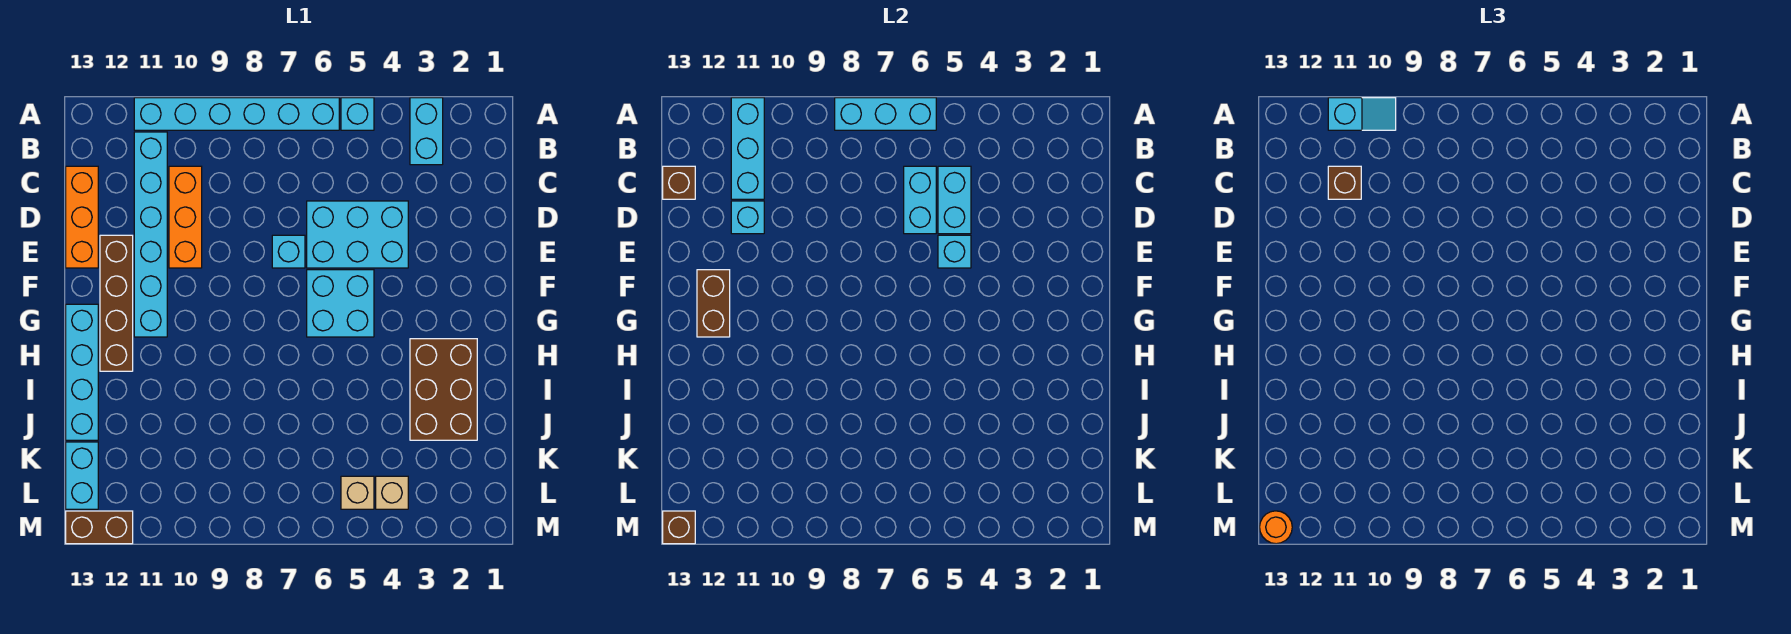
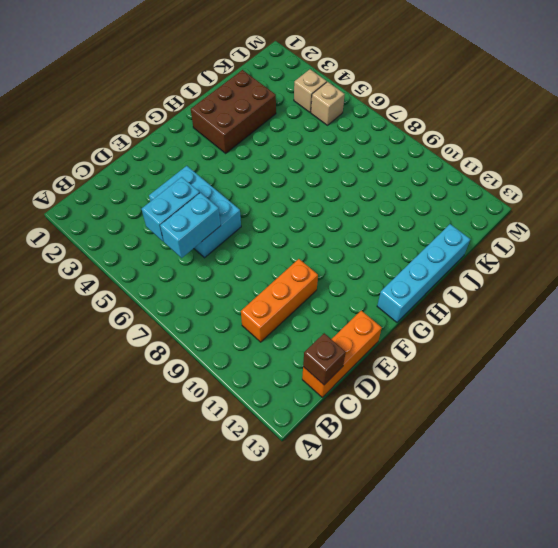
none -> cyan 1x2 brick [410,98,443,165]
none -> cyan 1x1 brick [341,98,374,130]
none -> cyan 1x6 brick [134,98,339,130]

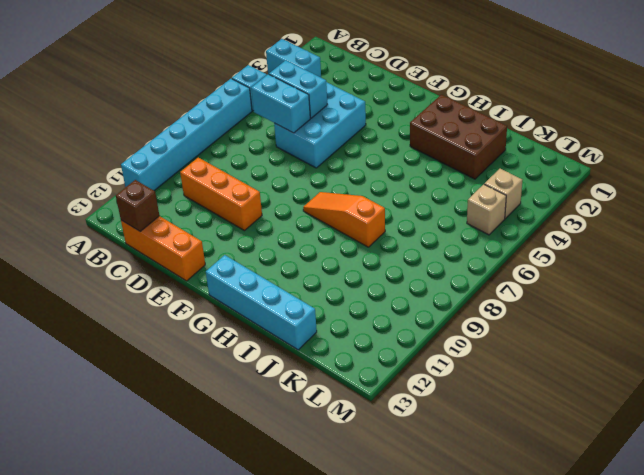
orange 1x3 slope [303,192,385,247] -> none
none -> cyan 1x6 brick [134,132,167,337]
none -> cyan 1x1 brick [272,235,305,268]
none -> brown 1x4 brick [100,235,133,371]

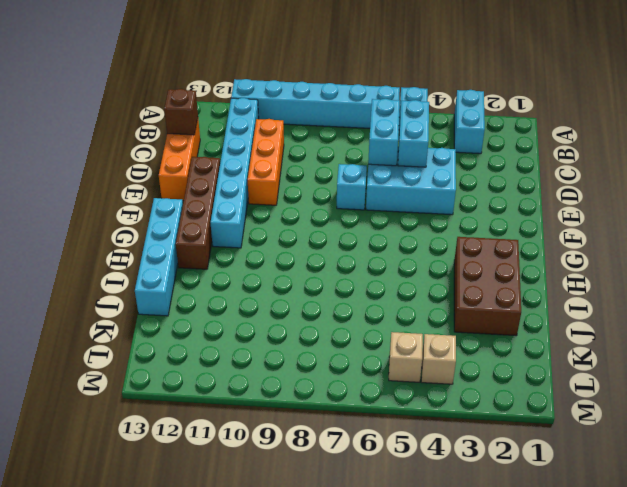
none -> cyan 2x2 brick [307,270,374,337]
none -> cyan 1x2 brick [66,442,98,509]
none -> brown 1x2 brick [66,511,133,544]

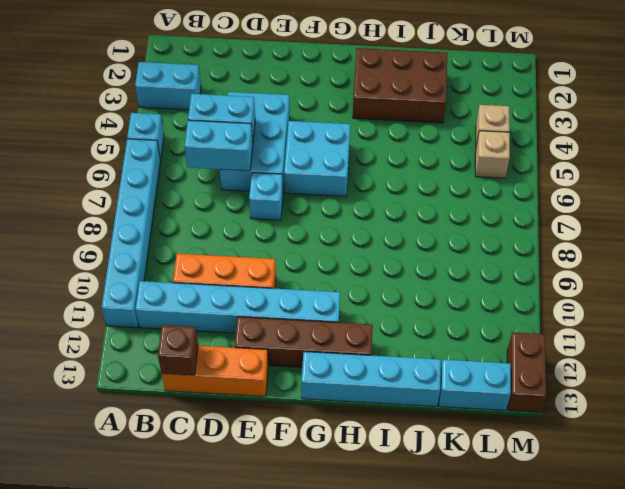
none -> cyan 1x3 brick [835,98,936,130]
none -> cyan 1x3 brick [731,98,764,199]
none -> cyan 1x1 brick [731,201,764,234]

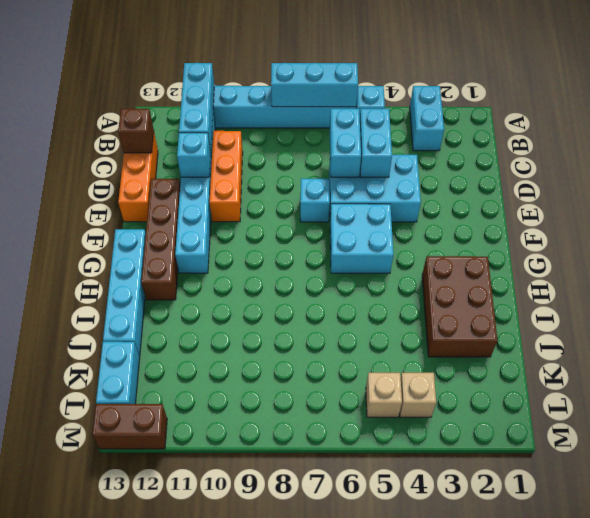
none -> cyan 1x1 brick [938,235,971,268]
none -> brown 1x2 brick [697,270,730,337]
none -> brown 1x1 brick [663,511,695,544]

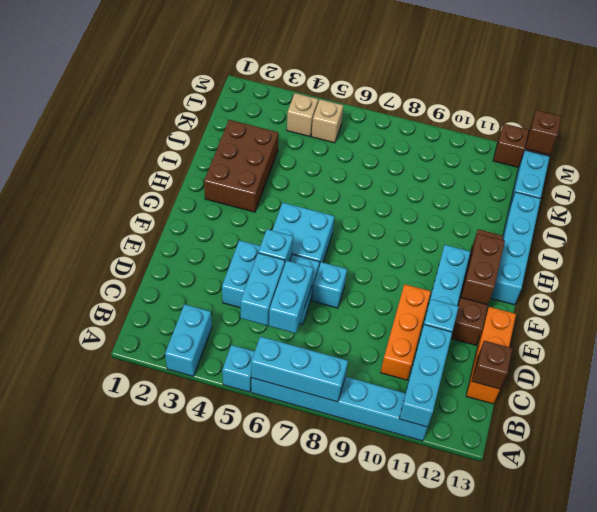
none -> cyan 1x2 slope [1328,98,1396,130]
none -> brown 1x1 brick [1328,166,1361,199]
none -> orange 1x1 round brick [1260,511,1292,544]

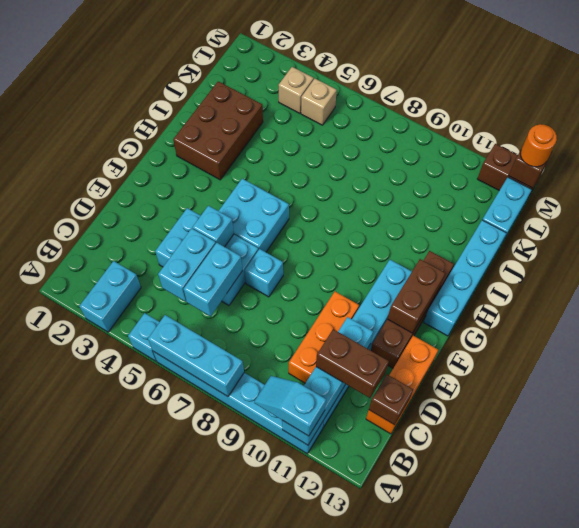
brown 1x2 brick [316,329,389,398] -> brown 1x1 brick [1328,166,1361,199]

